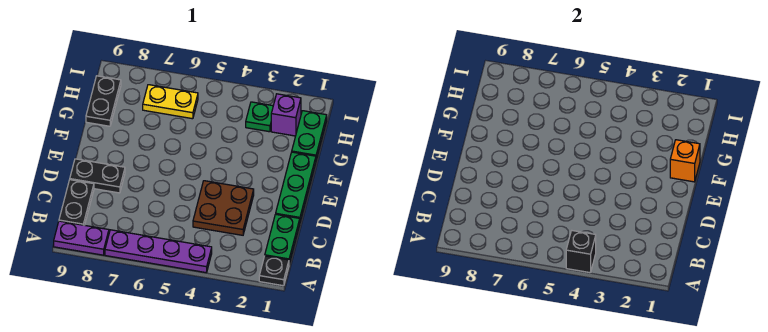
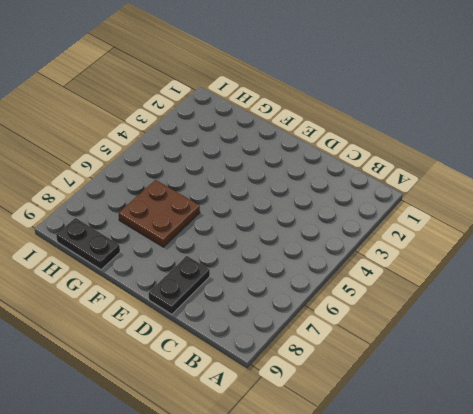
brown 2x2 plate [119,180,200,247] -> brown 2x2 plate moved to [193,181,254,235]
none -> black 1x1 plate [259,256,289,286]
none -> purple 1x4 plate [105,230,212,273]
none -> purple 1x2 plate [54,221,109,255]

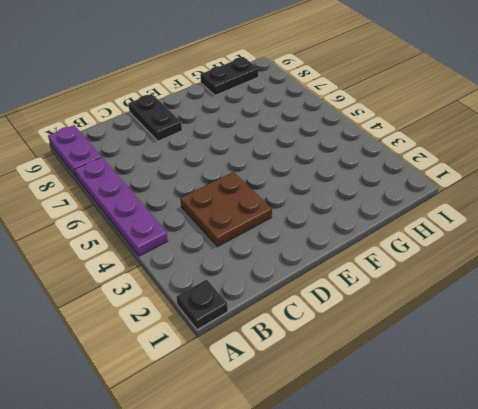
none -> green 1x2 plate [265,214,300,264]
none -> black 1x2 plate [59,180,94,225]
none -> green 1x3 plate [276,152,316,222]

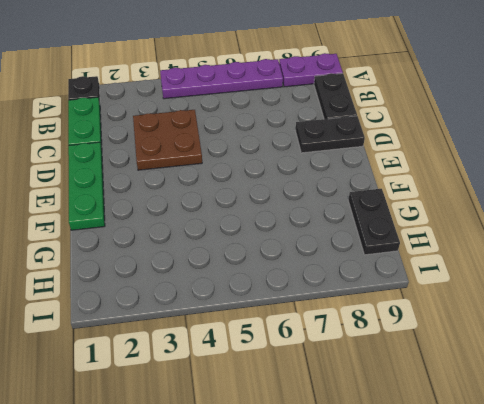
none -> green 1x2 plate [292,111,327,160]
none -> purple 1x1 brick [271,94,301,136]
none -> green 1x1 plate [246,102,273,132]

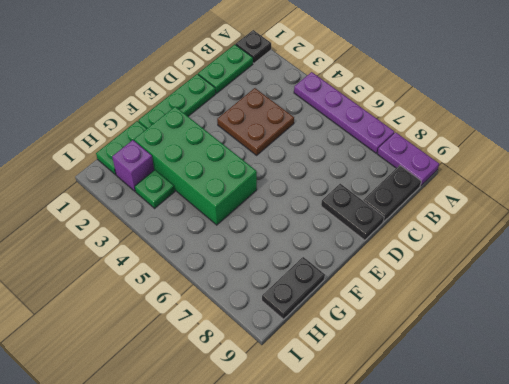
green 2x4 brick [134,107,257,225] -> none
none -> yellow 1x2 plate [143,85,198,119]
none -> black 1x1 brick [566,231,596,273]
none -> orange 1x1 brick [670,140,700,182]

